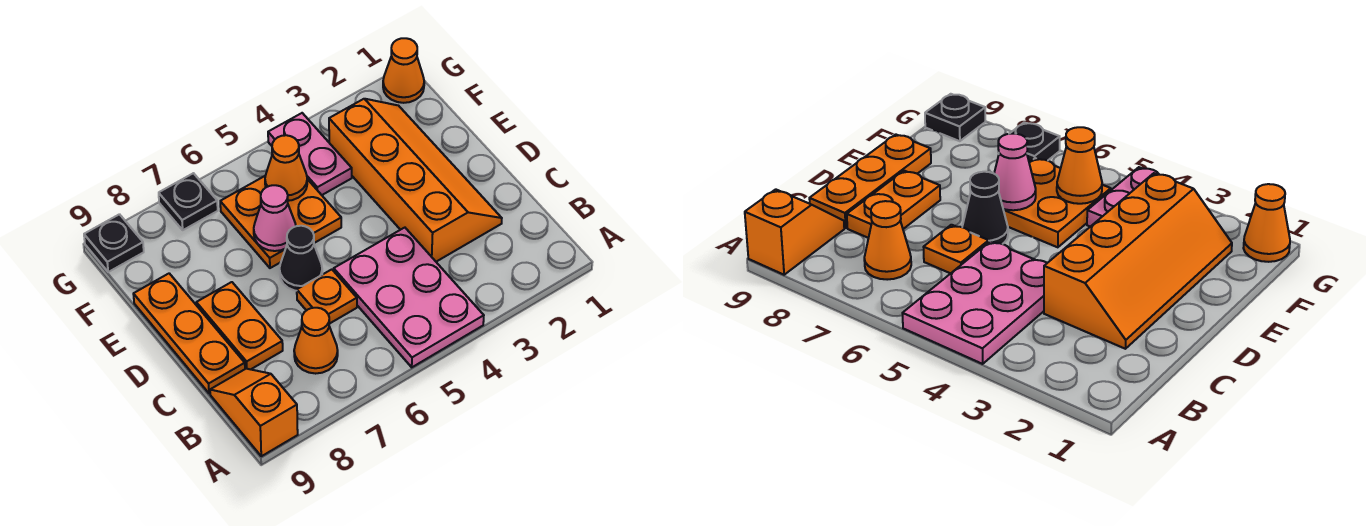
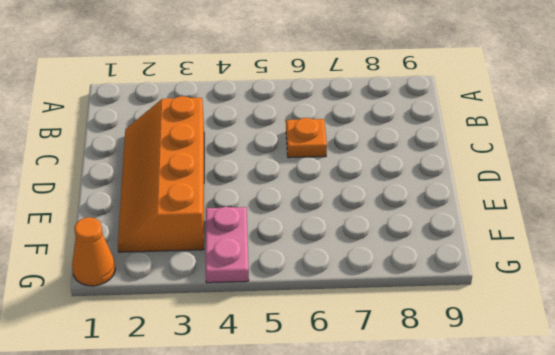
none -> pink 2x3 plate [334,228,484,367]
none -> orange 1x2 slope [210,369,298,456]
none -> orange 1x1 cone [294,308,338,374]

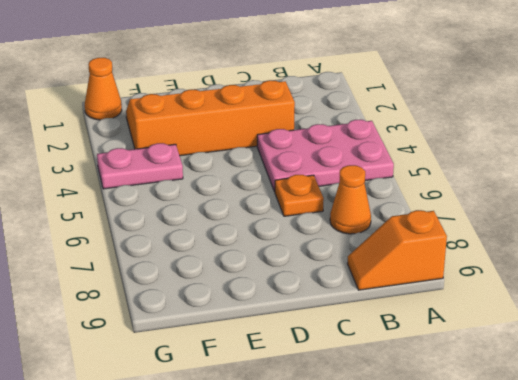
none -> orange 1x2 plate [196,282,283,369]
none -> orange 1x3 plate [133,273,245,393]
none -> black 1x1 cone [279,226,322,291]

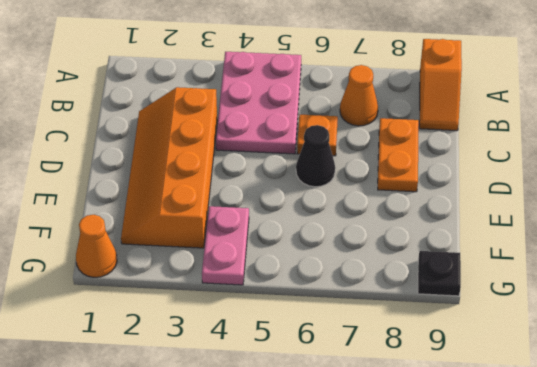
none -> orange 1x3 plate [133,273,245,393]
none -> orange 2x2 plate [220,176,341,268]
none -> black 1x1 plate [159,173,218,230]

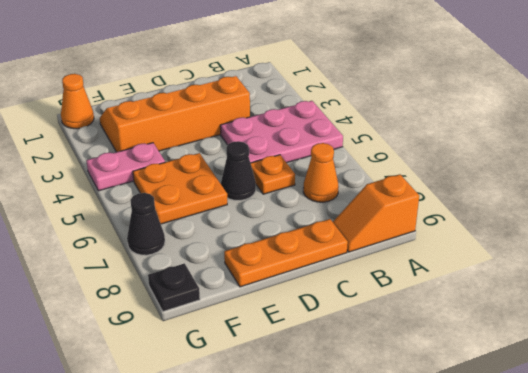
black 1x1 cone [127,193,165,255] -> black 1x1 plate [159,173,218,230]
none -> orange 1x2 plate [196,282,283,369]
none -> pink 1x1 cone [254,185,296,251]
none -> orange 1x1 cone [265,135,307,201]

